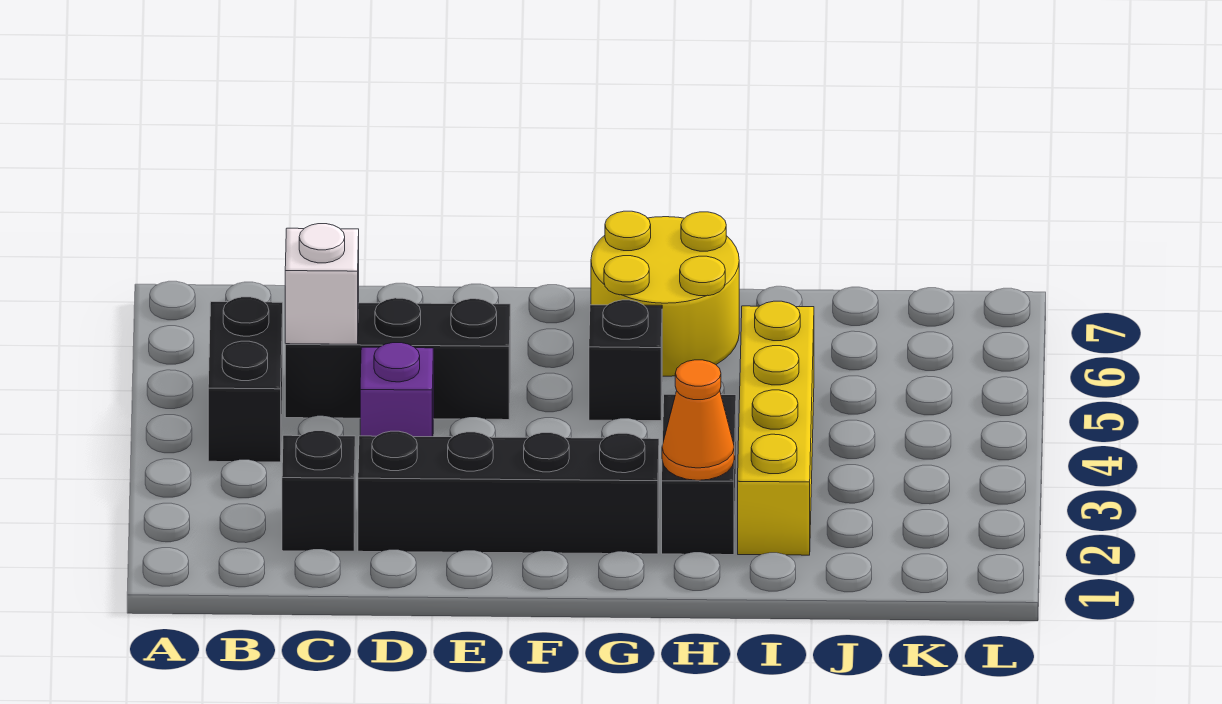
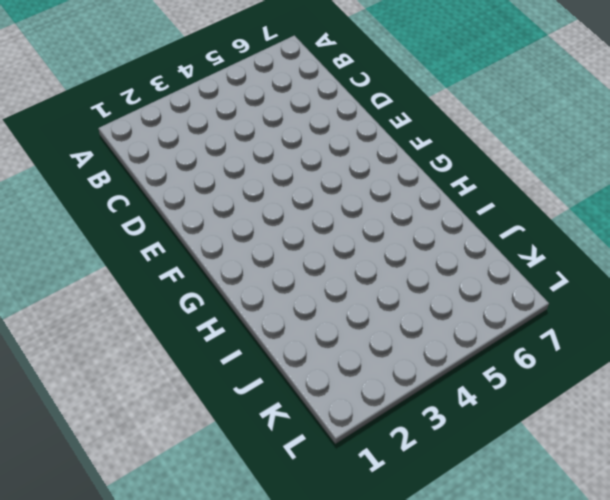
none -> black 1x2 brick [208,297,283,462]
none -> black 1x1 brick [282,431,355,551]

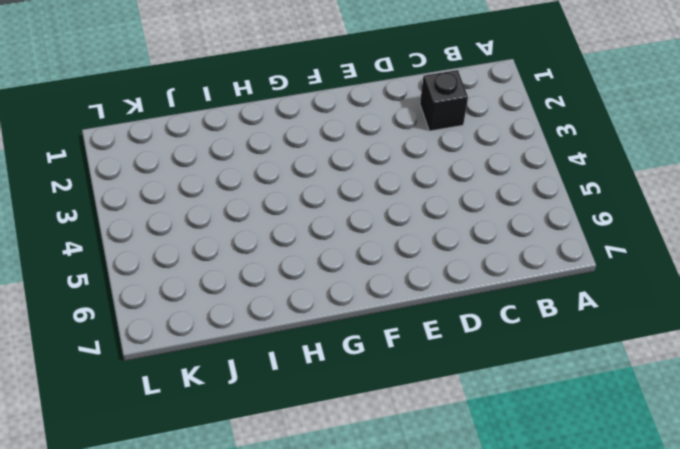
none -> black 1x2 brick [208,297,283,462]
none -> black 1x3 brick [285,298,510,420]

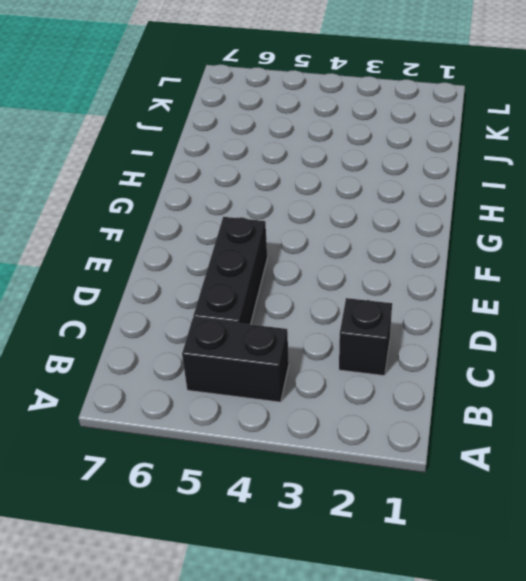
none -> black 1x4 brick [358,431,659,554]
none -> purple 1x1 brick [360,343,433,437]

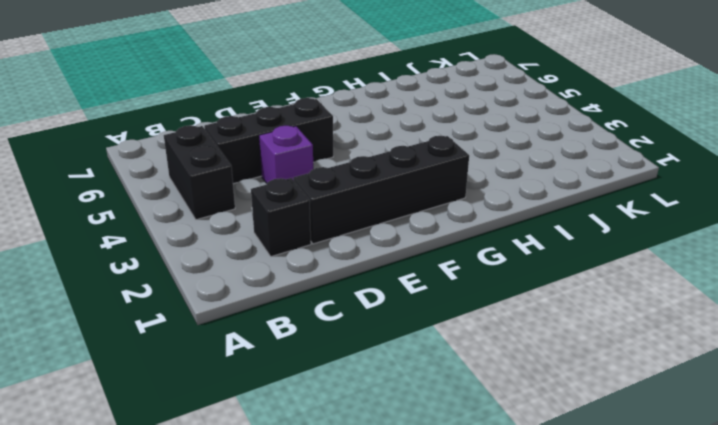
none -> black 1x1 brick [589,300,662,421]
none -> yellow 2x2 round brick [591,211,739,376]

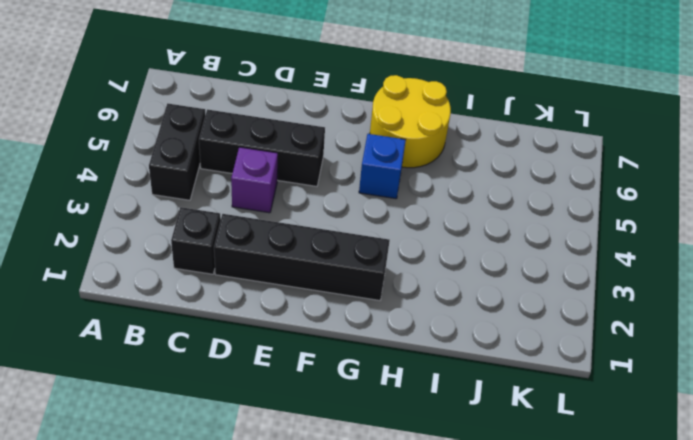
blue 1x1 brick [359,134,406,199] -> black 1x1 brick [589,300,662,421]
none -> black 1x2 brick [662,394,736,555]
none -> yellow 1x4 brick [738,301,814,555]

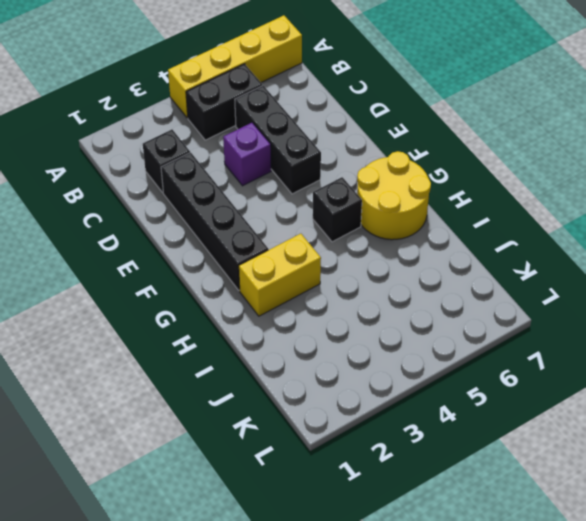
yellow 1x4 brick [168,15,302,118] -> yellow 1x4 brick moved to [738,301,814,555]
yellow 1x2 brick [239,234,321,316] -> black 1x2 brick [662,394,736,555]
none -> white 1x1 brick [285,224,359,344]
none -> orange 1x1 cone [662,360,734,480]

